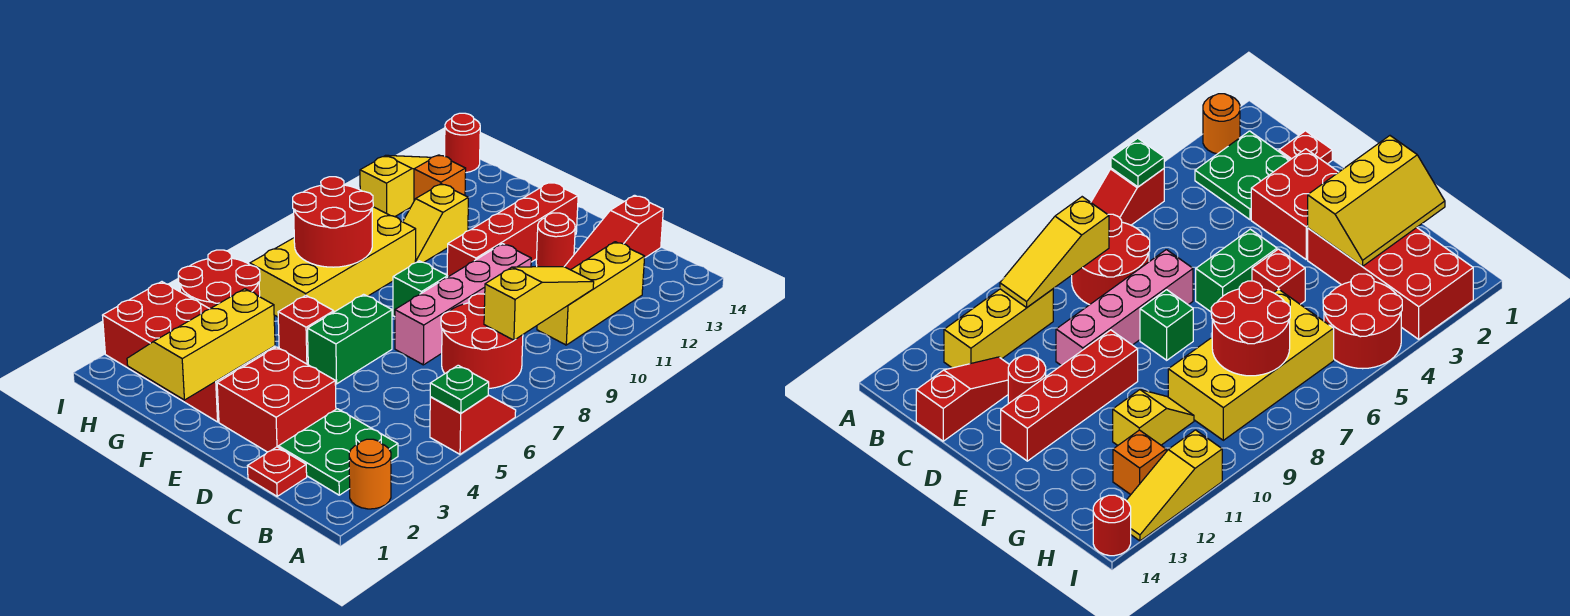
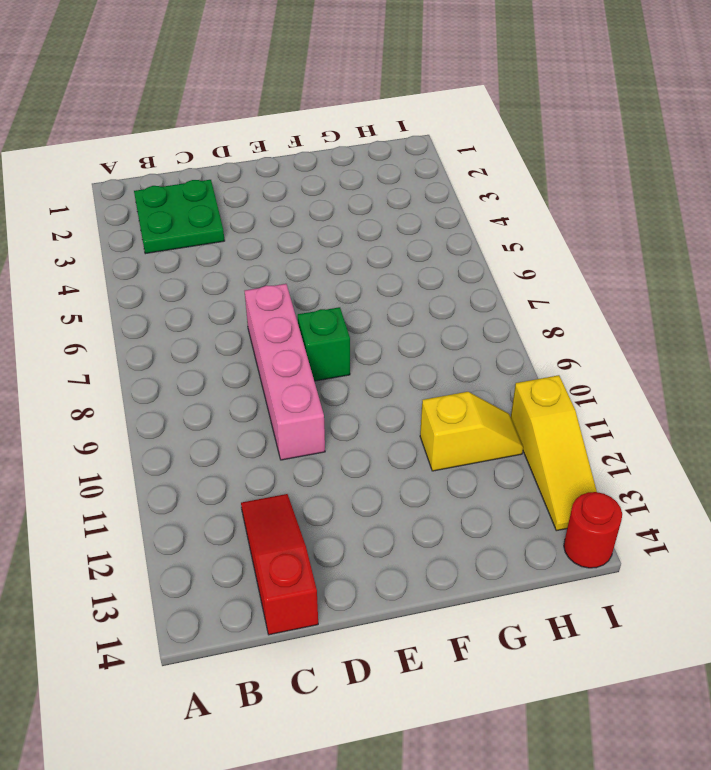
yellow 1x2 slope [420,392,523,471] -> yellow 1x2 slope turned to [403,184,468,263]
none -> orange 1x1 round brick [349,439,391,509]
none -> red 1x2 slope [430,395,516,454]
none -> red 2x2 round brick [441,294,523,389]

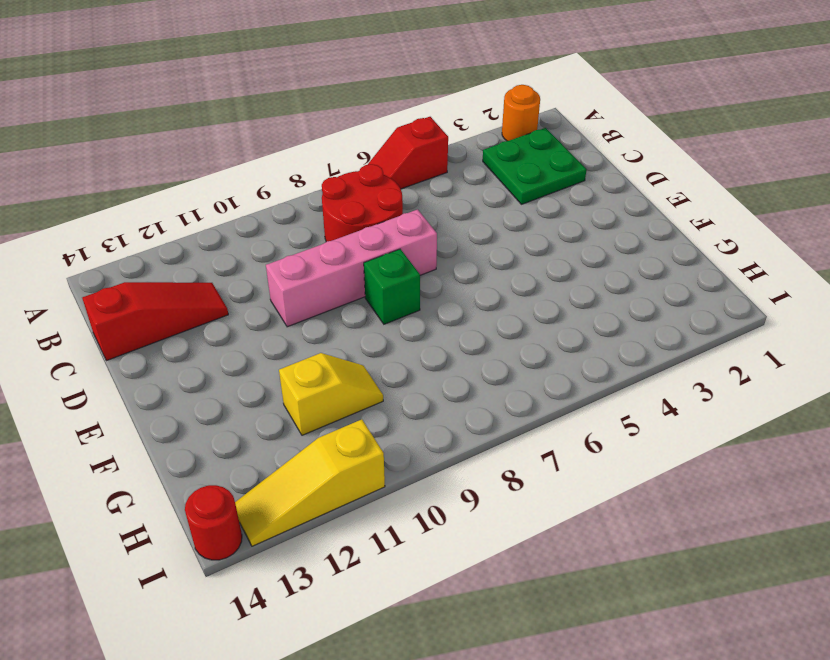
none -> yellow 1x3 brick [537,242,645,345]
none -> red 1x1 plate [248,447,307,496]
none -> red 2x2 brick [217,347,336,452]

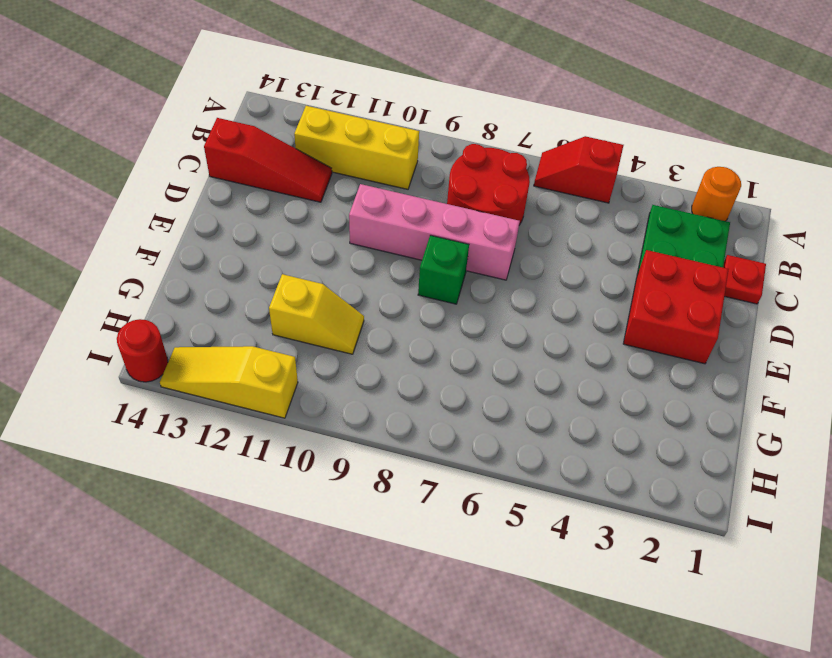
none -> red 1x1 round brick [536,213,575,267]
none -> green 1x2 brick [308,294,392,384]
none -> red 1x4 brick [447,182,578,277]

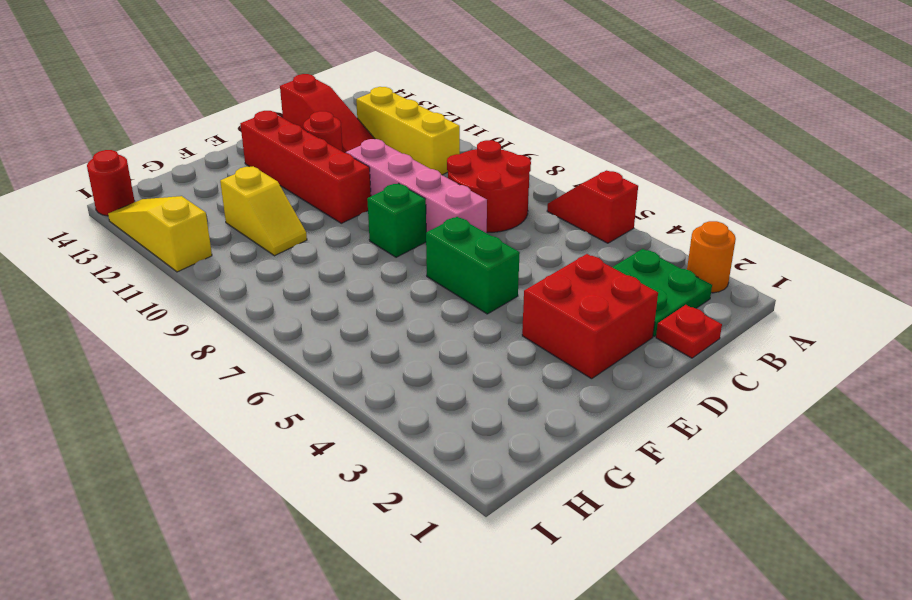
none -> red 2x4 brick [103,282,275,422]
none -> red 1x1 brick [278,295,334,365]
none -> yellow 2x4 brick [250,207,416,317]

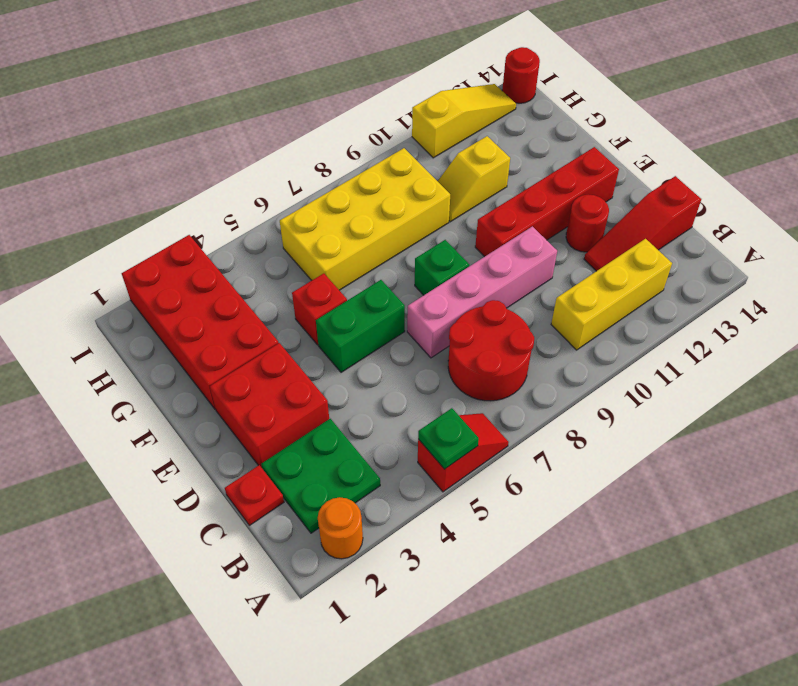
none -> red 2x2 round brick [178,250,260,309]
none -> orange 1x1 brick [414,155,466,201]
none -> yellow 1x3 slope [484,267,594,340]

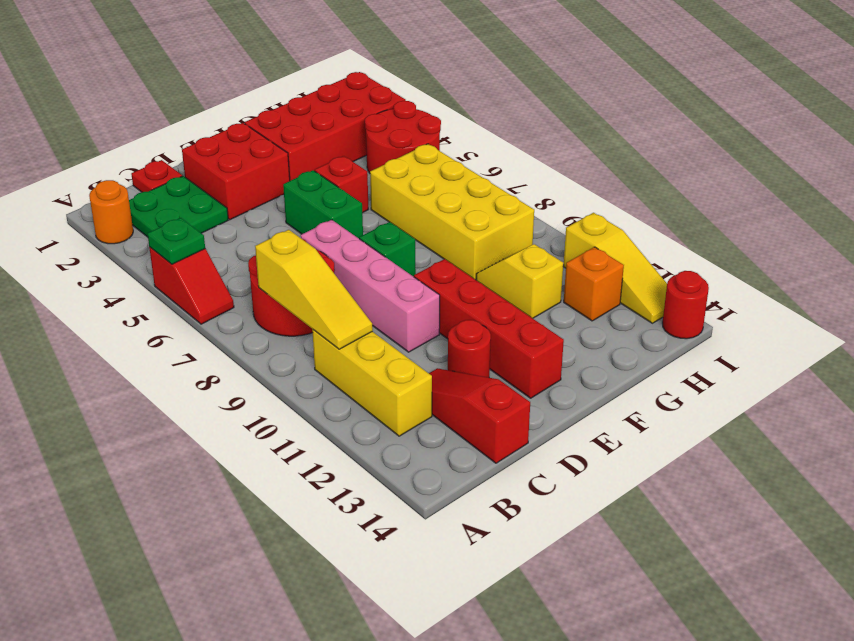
none -> yellow 2x3 slope [127,289,275,400]
none -> red 2x2 round brick [293,177,373,267]

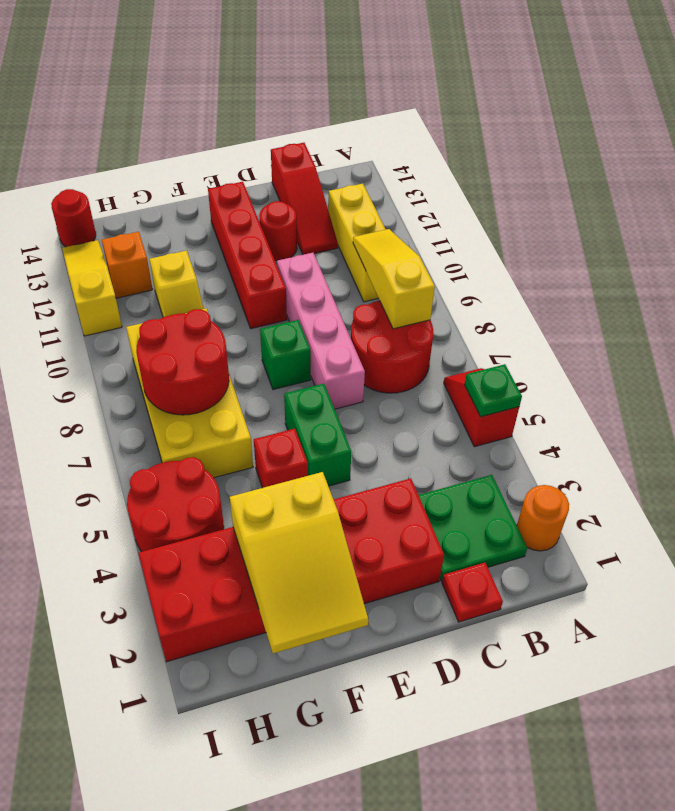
yellow 2x3 slope [230,472,369,653] -> yellow 2x3 slope turned to [127,289,275,400]

